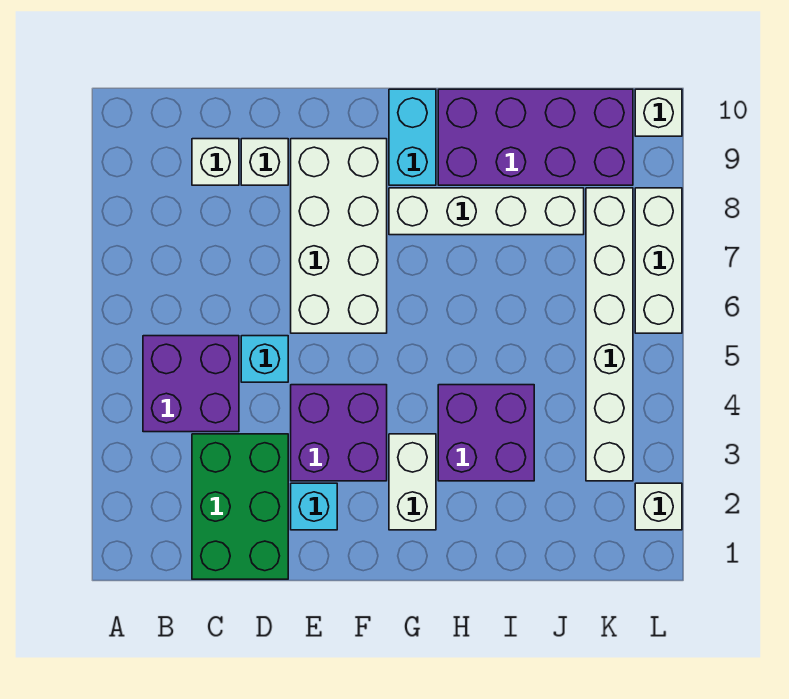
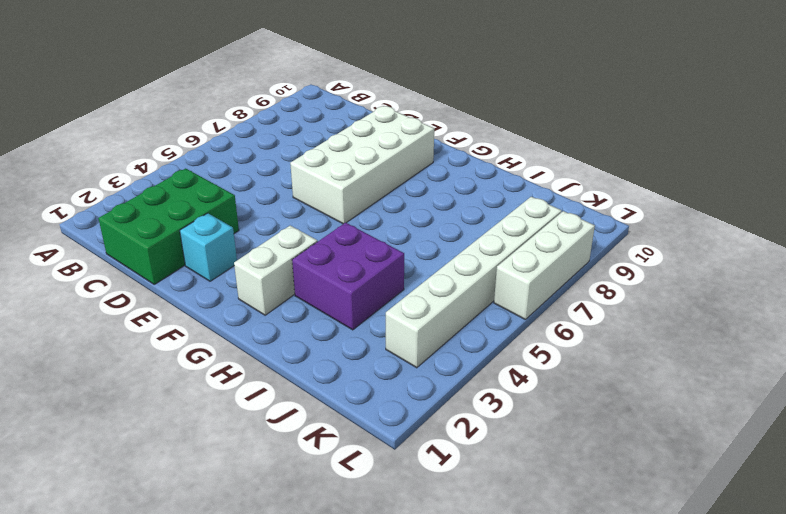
none -> purple 2x2 brick [143,336,239,432]
none -> white 1x1 brick [192,139,239,185]
none -> cyan 1x1 brick [241,336,288,382]

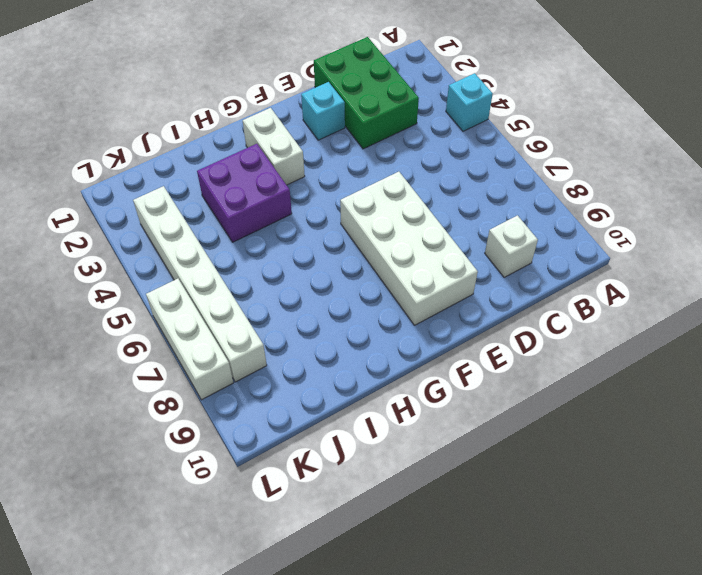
cyan 1x1 brick [446,73,493,131] -> cyan 1x1 brick moved to [241,336,288,382]
none -> purple 2x2 brick [143,336,239,432]
none -> white 1x1 brick [241,139,288,185]
none -> purple 2x2 brick [291,385,387,481]

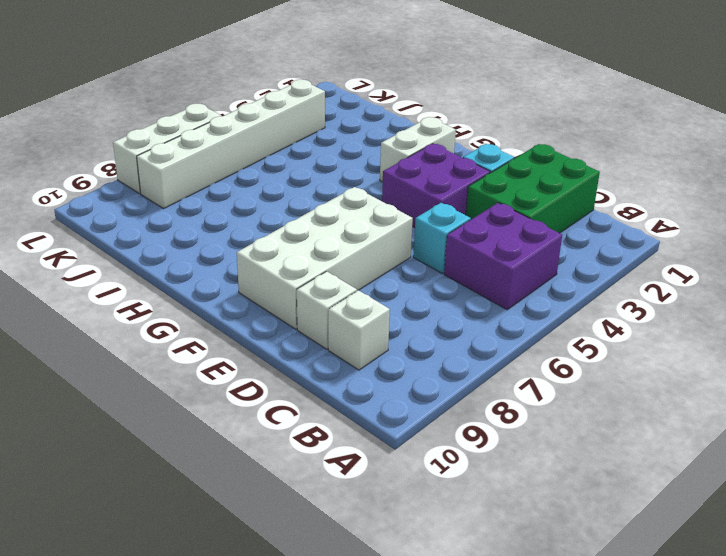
none -> white 1x4 brick [389,188,584,235]
none -> cyan 1x2 brick [389,89,436,185]
none -> purple 2x2 brick [438,385,534,481]

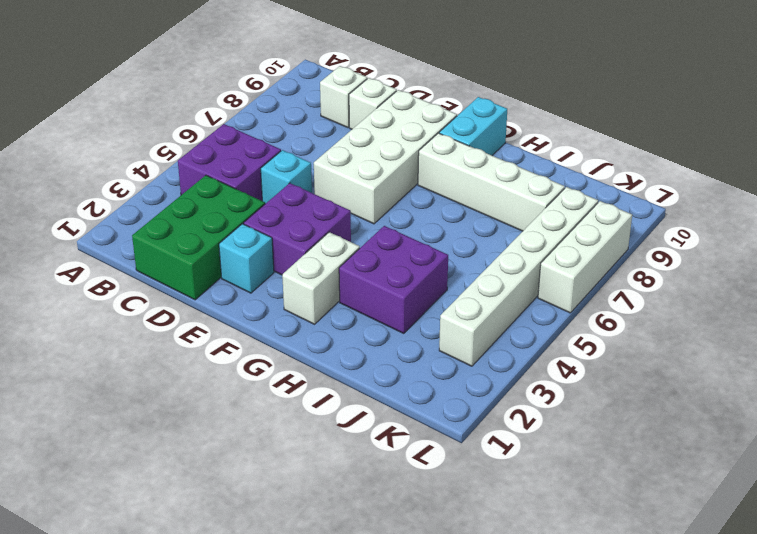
none -> purple 2x4 brick [438,89,633,185]
none -> white 1x1 brick [635,483,682,530]
none -> white 1x1 brick [635,89,682,136]

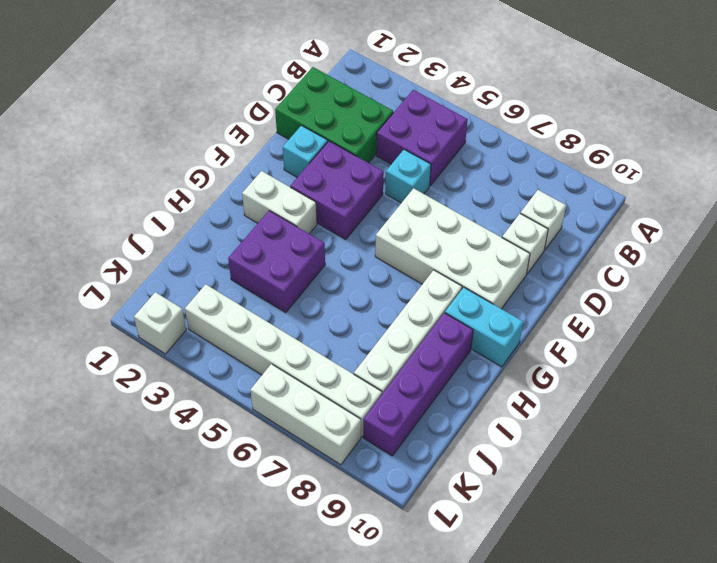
purple 1x4 brick [363,313,473,456] -> purple 2x4 brick [438,89,633,185]
none -> white 1x1 brick [635,89,682,136]

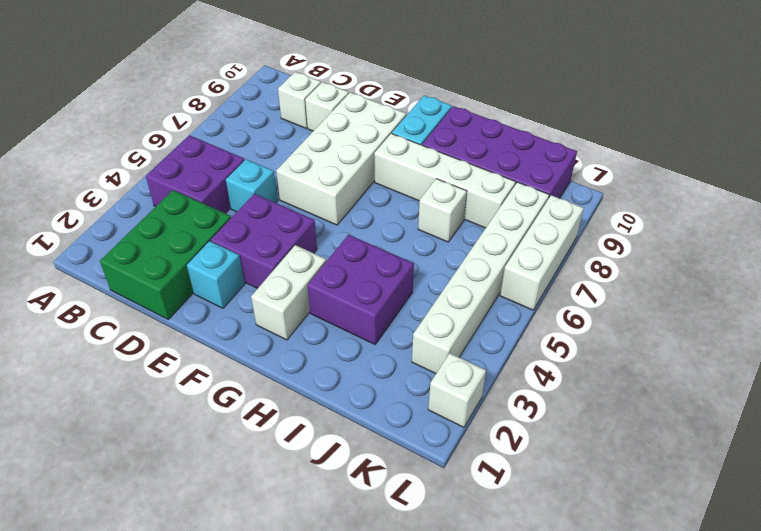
white 1x1 brick [418,179,467,242] -> white 1x1 brick moved to [635,89,682,136]

